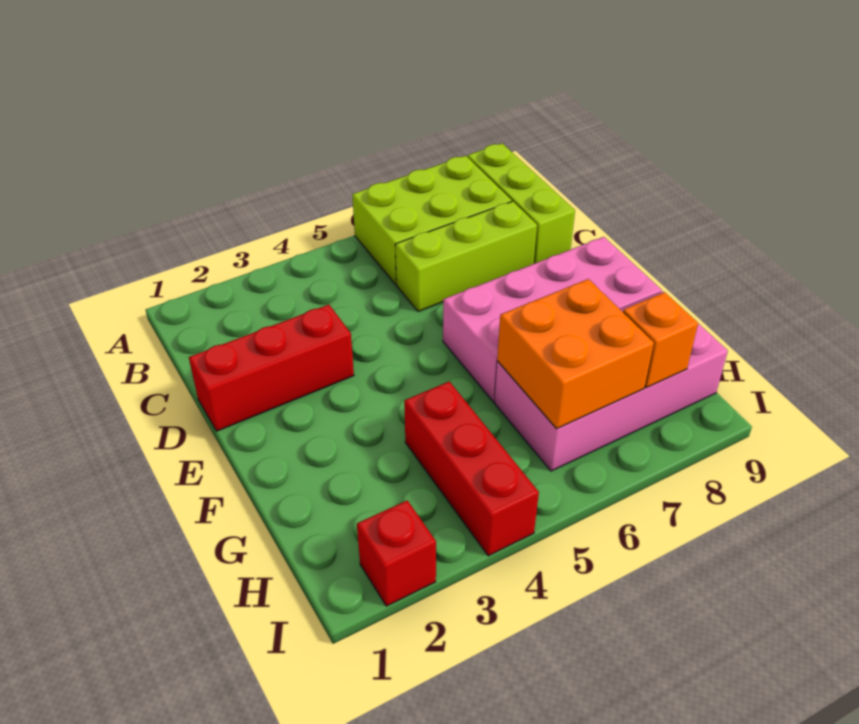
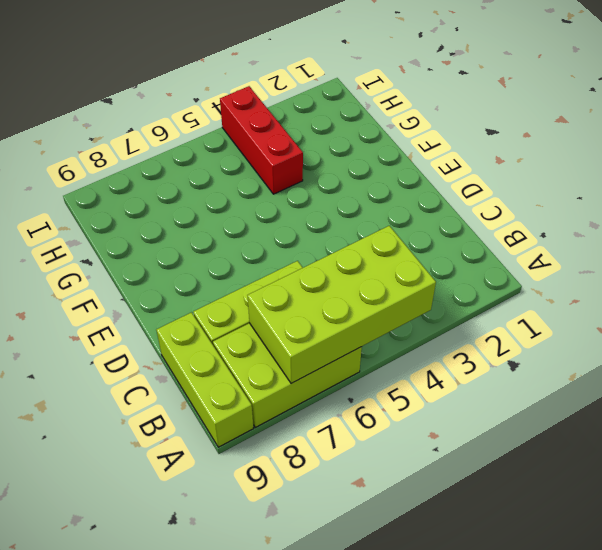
lime 2x4 brick [248,226,436,383] -> none
none -> red 1x3 brick [189,305,354,431]
none -> pink 2x4 brick [443,237,662,402]

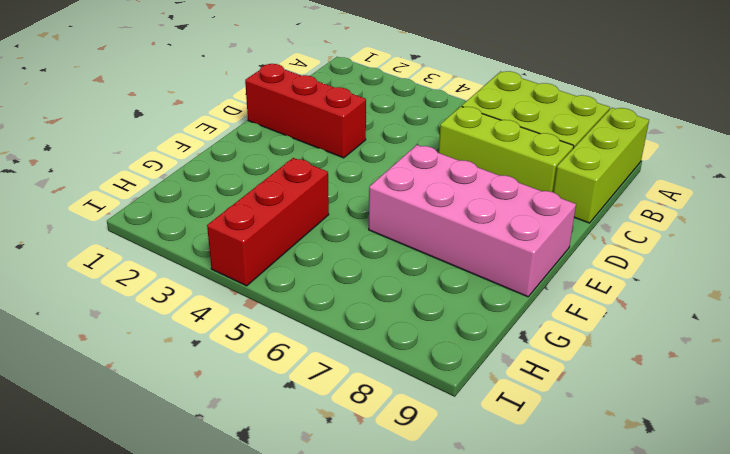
none -> pink 2x4 brick [495,291,728,471]
none -> red 1x1 brick [357,500,436,606]

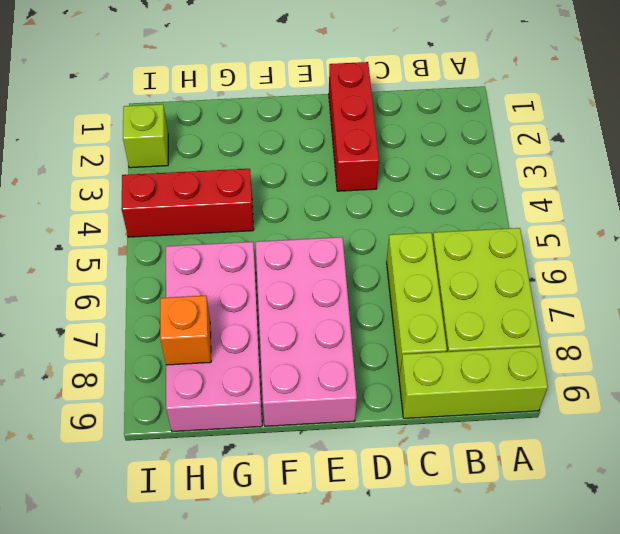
lime 1x1 brick [123,104,168,168] -> red 1x1 brick [357,500,436,606]
none -> orange 2x2 brick [497,279,654,429]

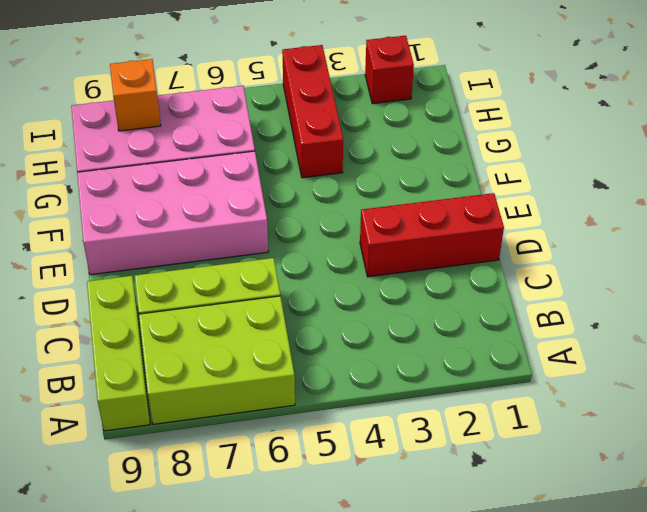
none -> orange 2x2 brick [497,279,654,429]

